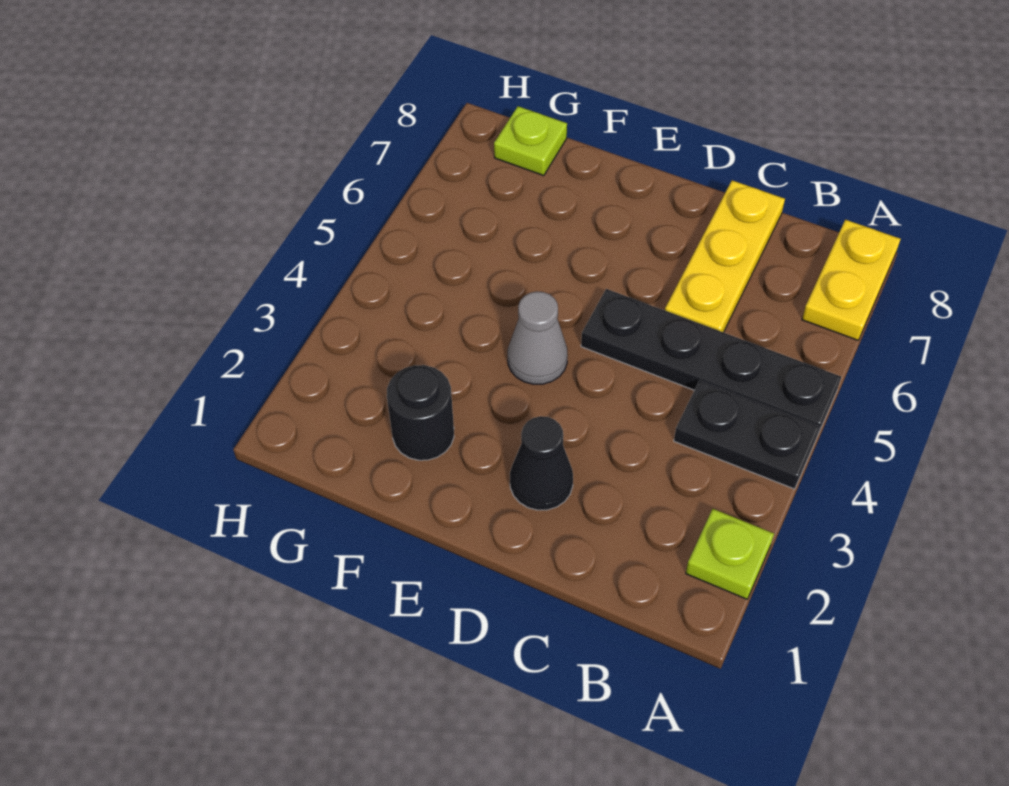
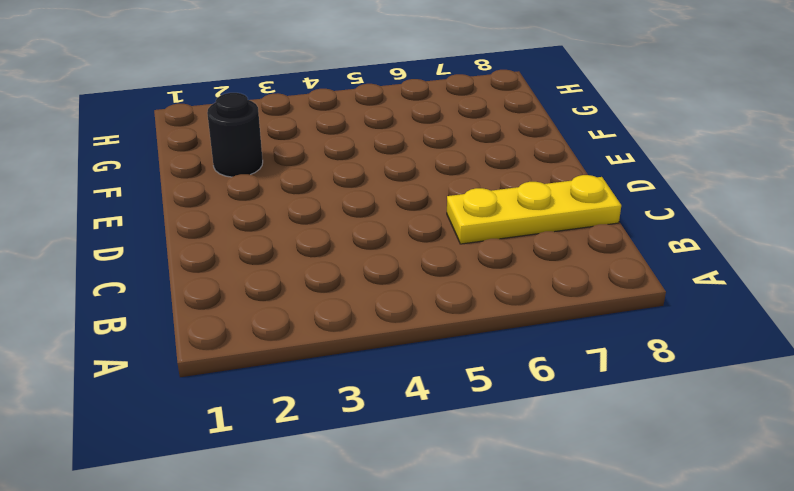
none -> lime 1x1 plate [686,509,774,599]
none -> black 1x2 plate [674,381,820,489]

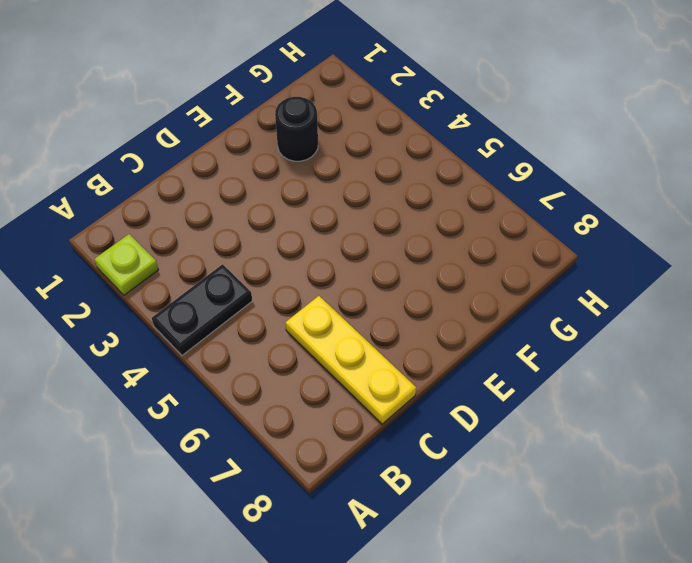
none -> black 1x4 plate [581,289,841,433]
none -> yellow 1x2 plate [802,220,901,340]

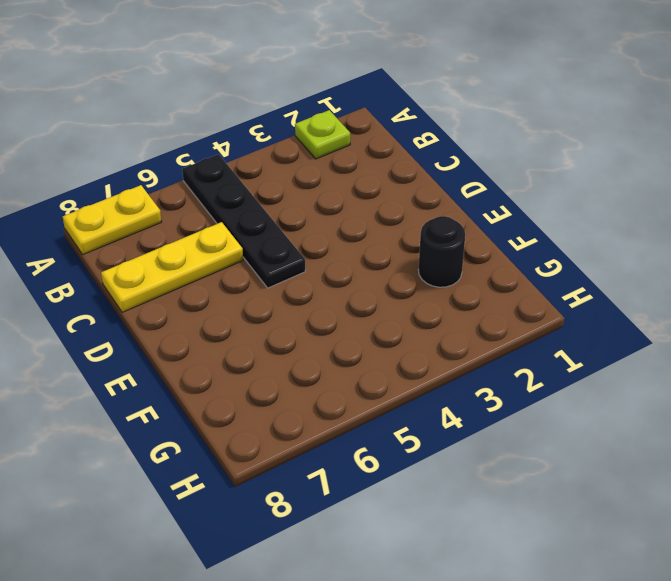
none -> black 1x2 plate [674,381,820,489]
none -> black 1x1 cone [510,416,573,510]

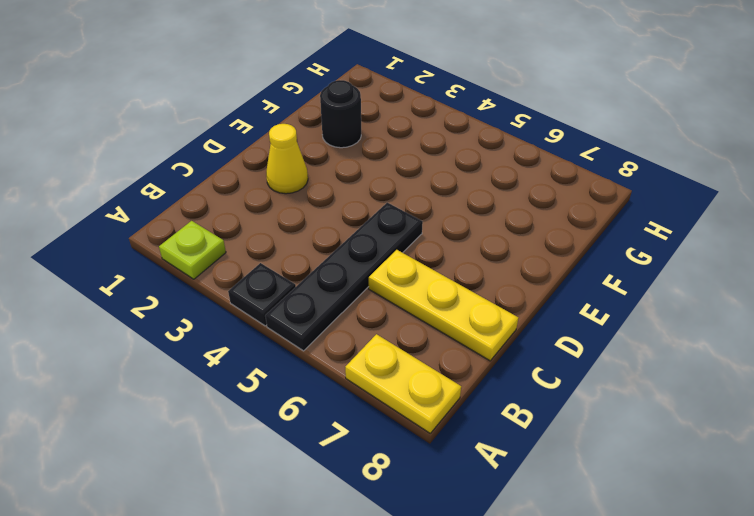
black 1x1 plate [228,263,296,326] -> black 1x2 plate [674,381,820,489]
yellow 1x1 cone [266,124,308,194] -> black 1x1 cone [510,416,573,510]
none -> grey 1x1 cone [508,291,568,384]
none -> lime 1x1 plate [494,106,567,176]

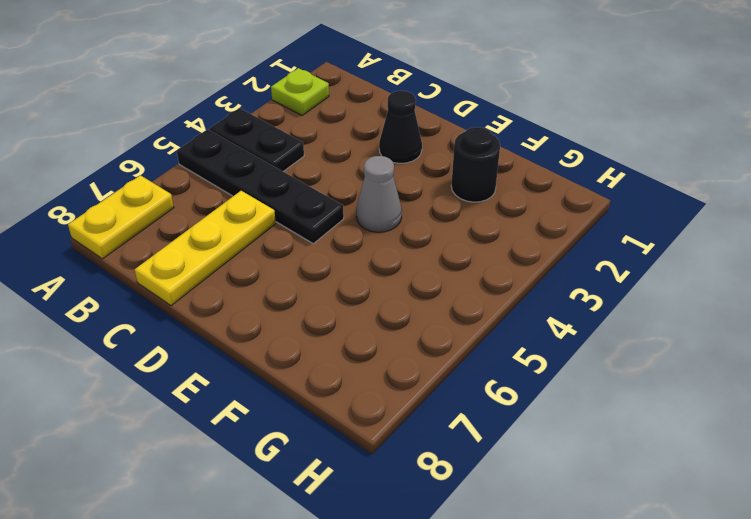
none -> lime 1x1 plate [494,106,567,176]

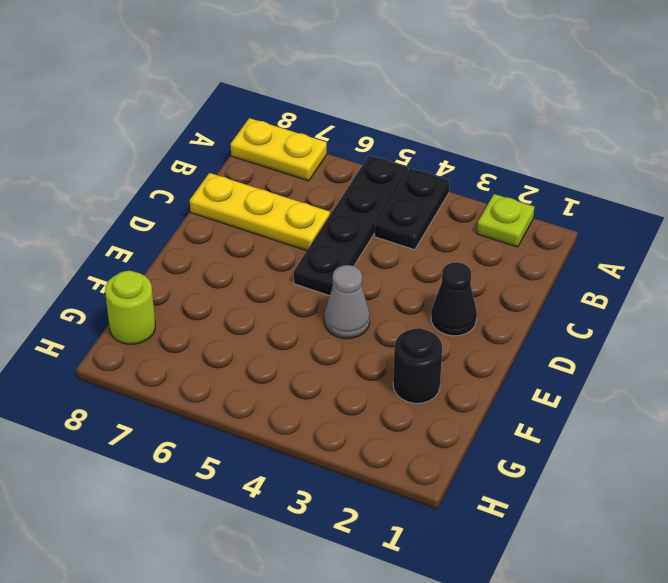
lime 1x1 round brick [105,271,155,344] -> lime 1x1 plate [494,106,567,176]

